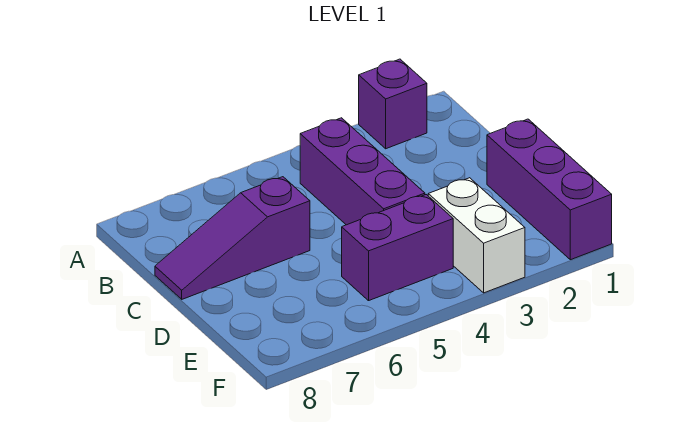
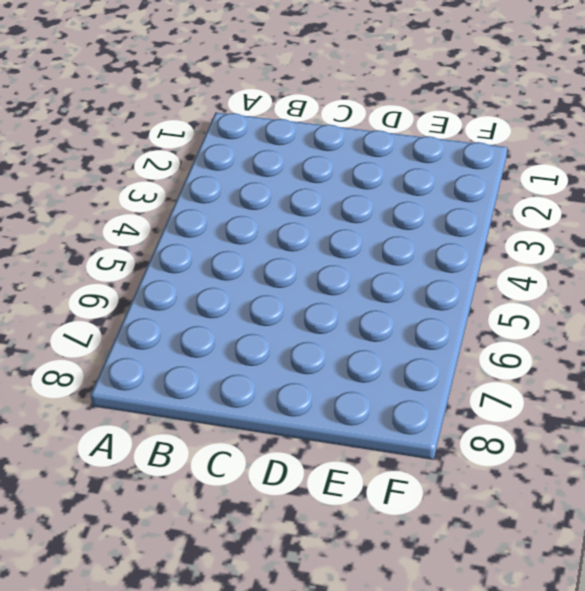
none -> purple 1x1 brick [359,59,427,149]
none -> purple 1x3 brick [300,118,425,225]

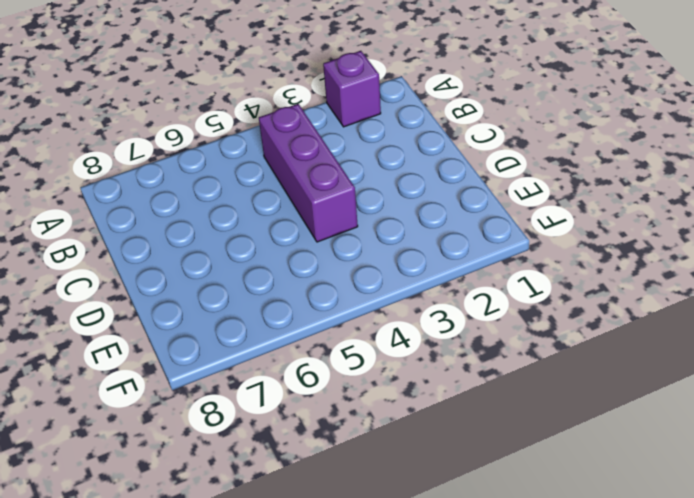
none -> purple 1x3 slope [155,177,310,299]
none -> purple 1x3 brick [487,119,612,260]

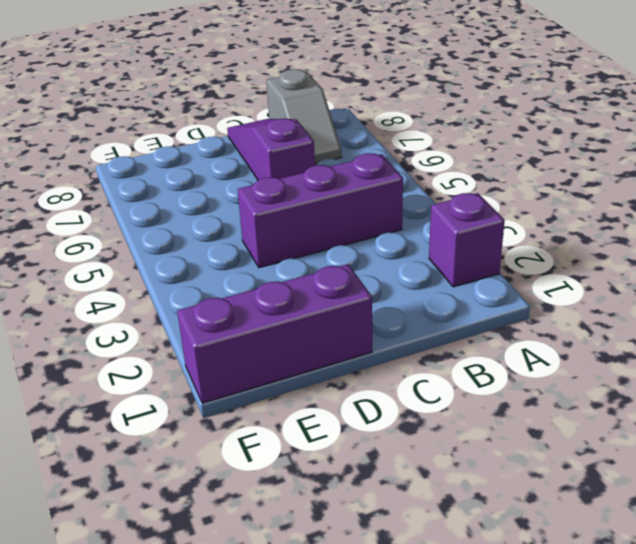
grey 1x2 slope [266,69,342,164] -> none
none -> white 1x2 brick [428,178,525,293]
none -> purple 1x2 brick [342,195,453,301]

